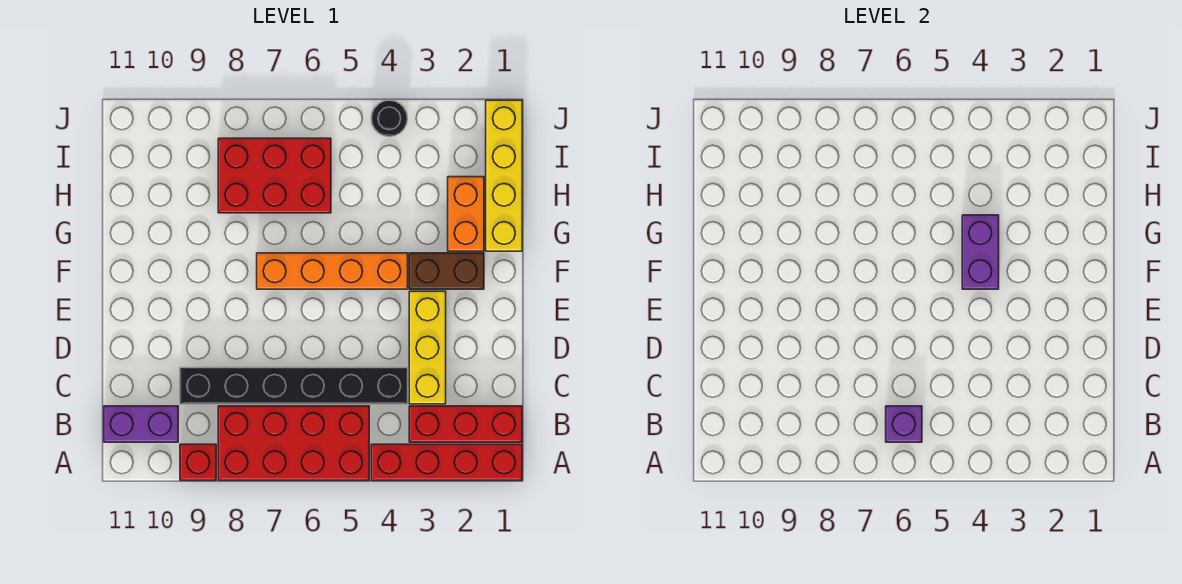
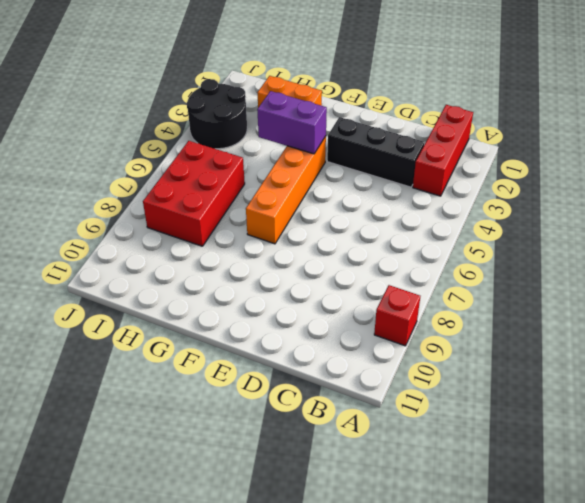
black 1x3 brick [327,117,424,187] -> yellow 1x3 brick [409,291,446,404]
black 2x2 round brick [187,79,247,149] -> black 1x1 round brick [371,100,408,137]
none -> red 1x4 brick [371,444,522,481]
none -> red 2x4 brick [218,406,369,481]
none -> purple 1x2 brick [104,406,178,442]

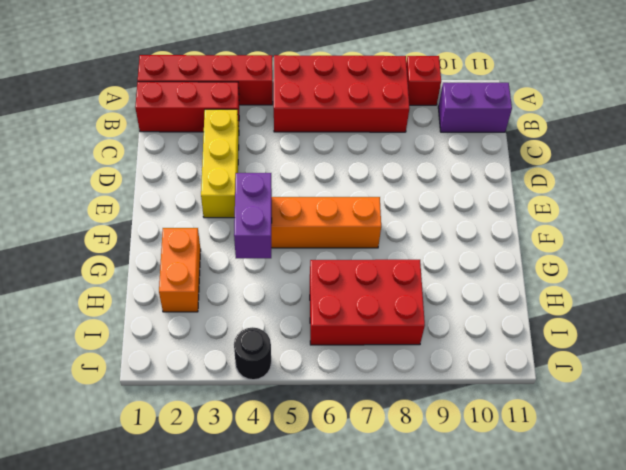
none -> black 1x6 brick [180,368,408,404]
none -> brown 1x2 brick [409,253,484,289]
none -> yellow 1x4 brick [486,100,522,251]

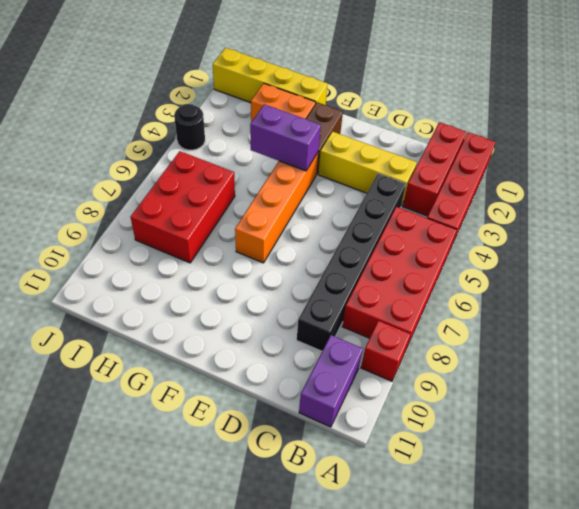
none -> purple 1x1 brick [886,406,922,442]

